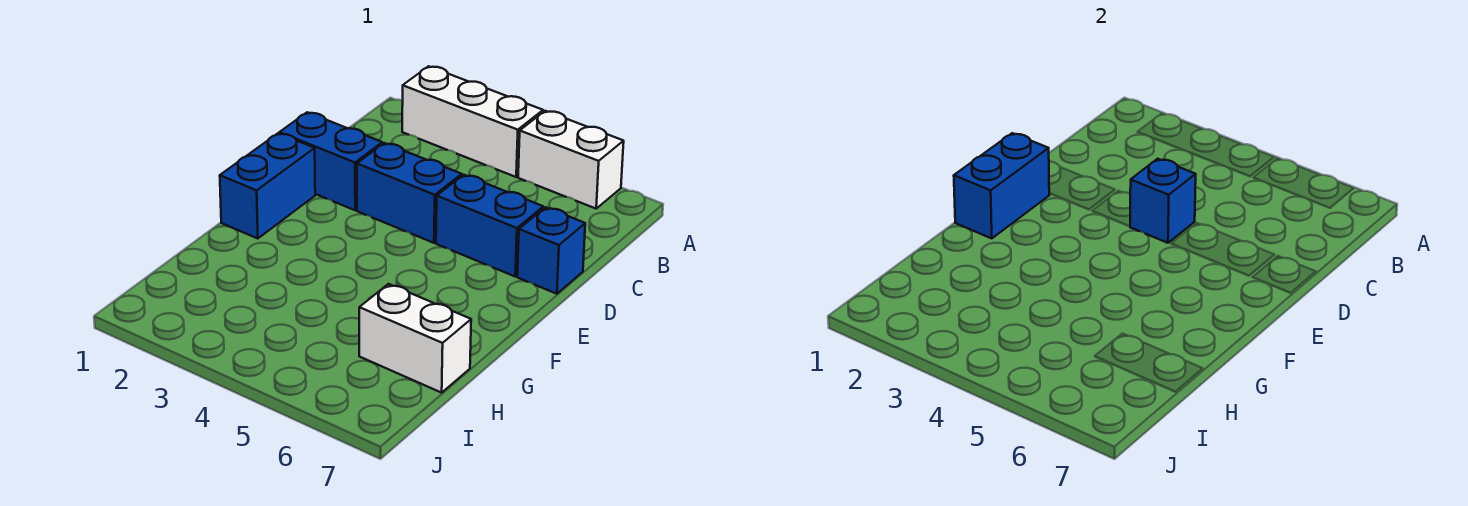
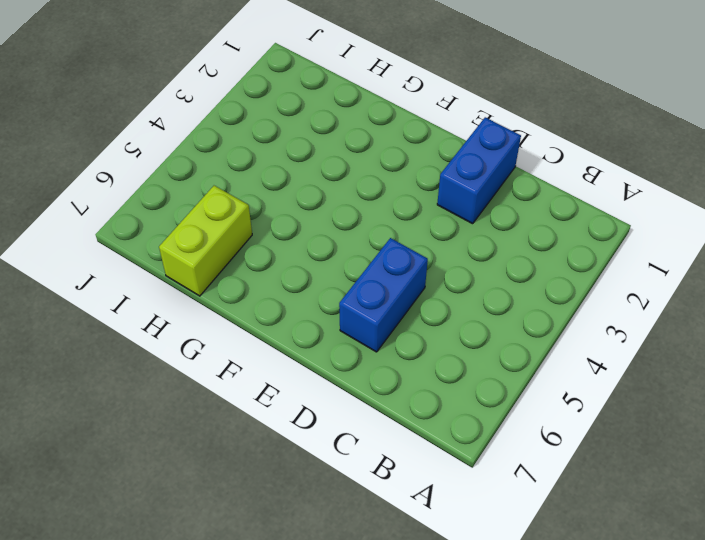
lime 1x2 brick [159,186,252,296] -> white 1x2 brick [359,284,471,393]
none -> white 1x3 brick [402,66,543,177]
none -> white 1x2 brick [518,111,624,209]

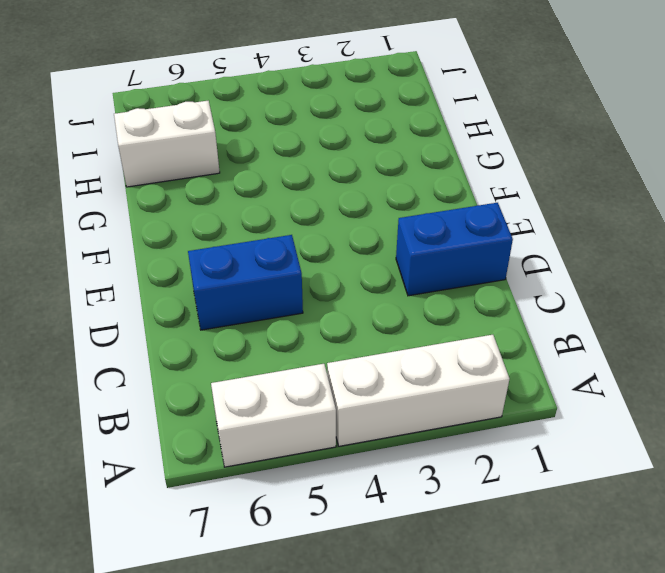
none -> blue 1x2 brick [357,143,462,243]
none -> blue 1x1 brick [517,207,585,294]

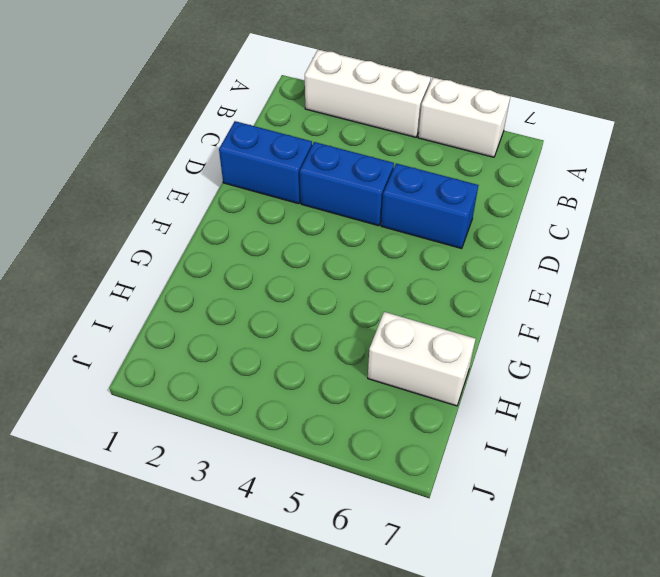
none -> blue 1x1 brick [517,207,585,294]
none -> blue 1x2 brick [220,133,315,239]

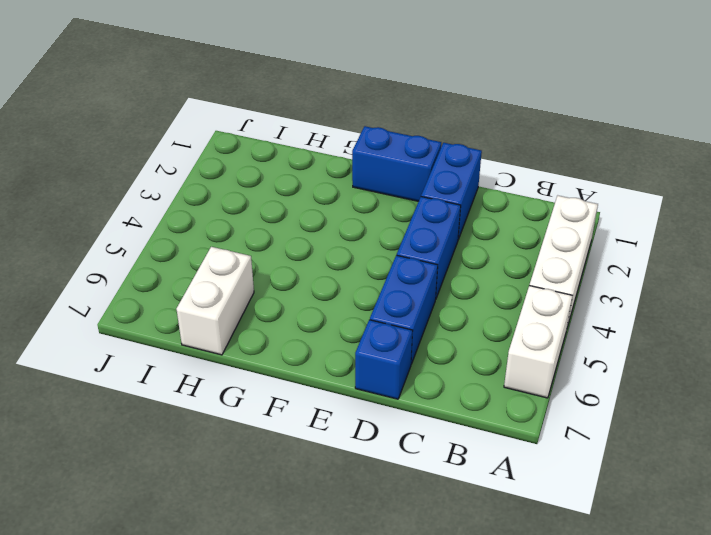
none -> blue 1x1 brick [1130,159,1196,243]
none -> blue 1x2 brick [954,133,1049,239]

